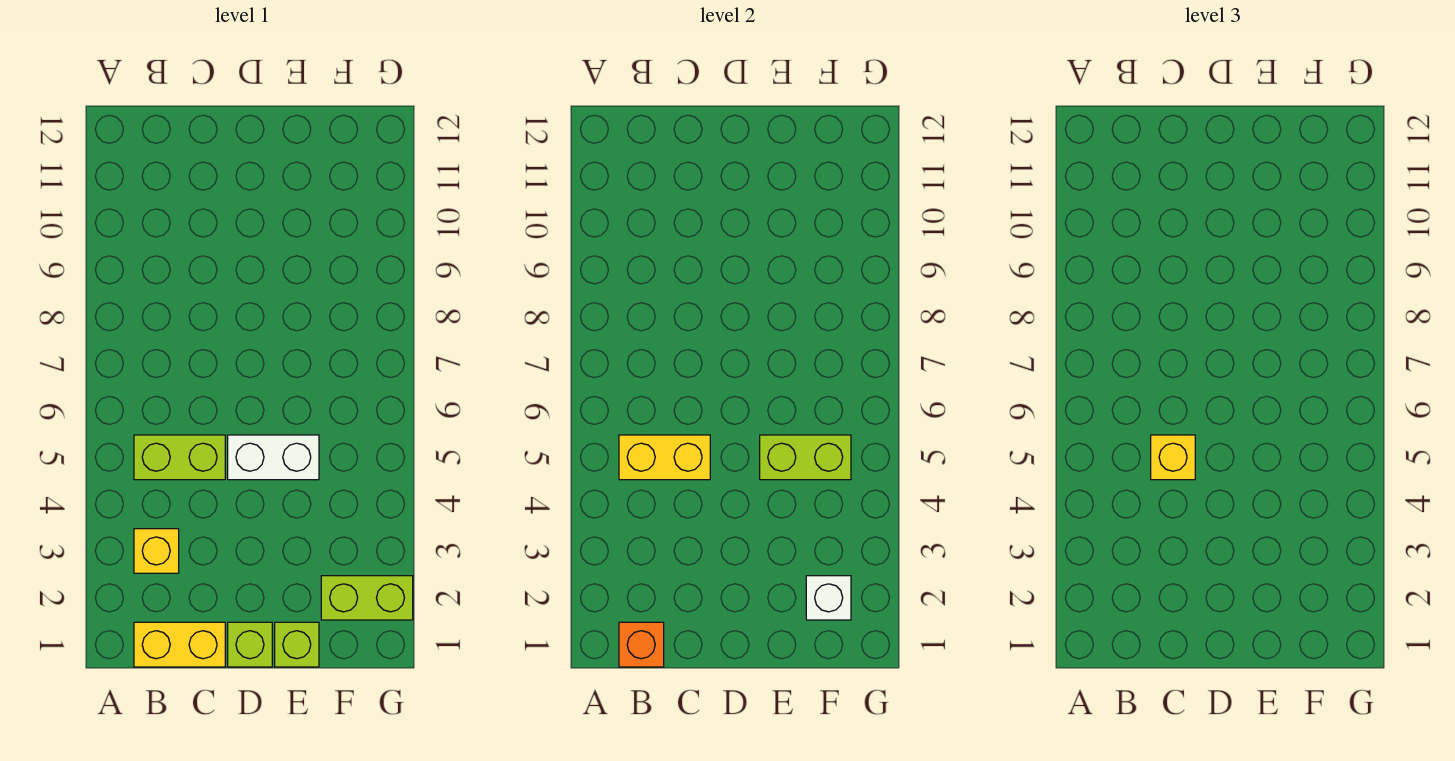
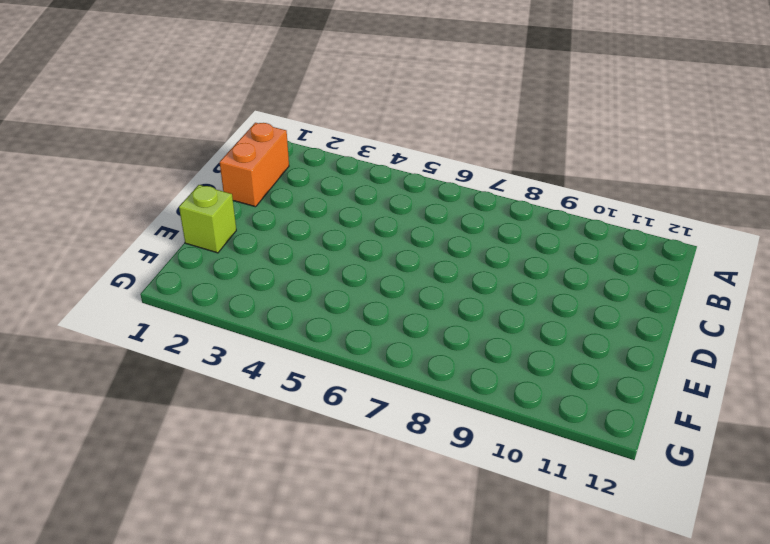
orange 1x2 brick [220,123,289,207] -> yellow 1x2 brick [134,622,225,667]
none -> yellow 1x1 brick [134,529,179,573]
none -> lime 1x2 brick [134,435,225,480]
none -> lime 1x1 brick [228,622,272,667]

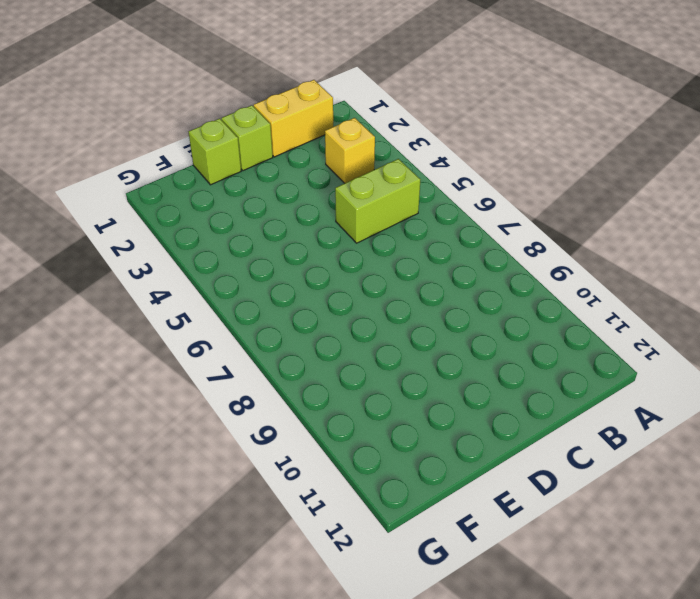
none -> white 1x2 brick [228,435,319,480]
none -> lime 1x2 brick [321,576,413,620]
none -> orange 1x1 brick [619,622,664,667]

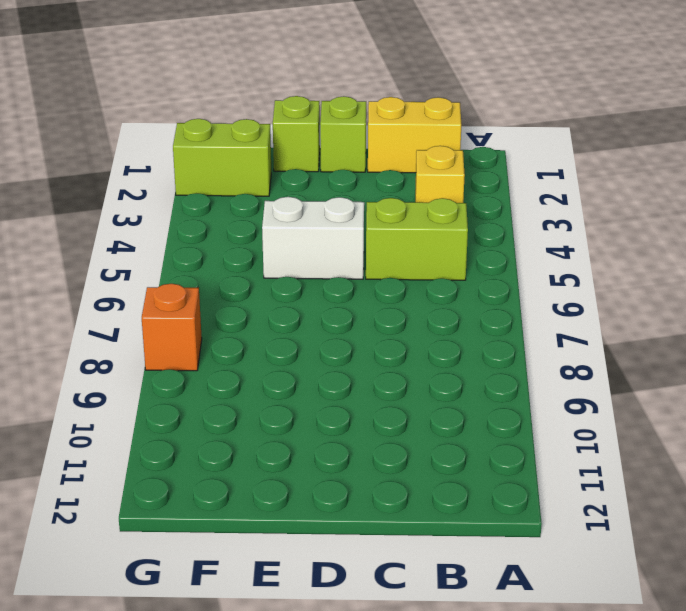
orange 1x1 brick [142,284,202,371] -> orange 1x1 brick moved to [619,622,664,667]
none -> yellow 1x2 brick [619,435,710,480]
none -> lime 1x2 brick [760,435,851,480]
none -> white 1x1 brick [806,576,851,620]

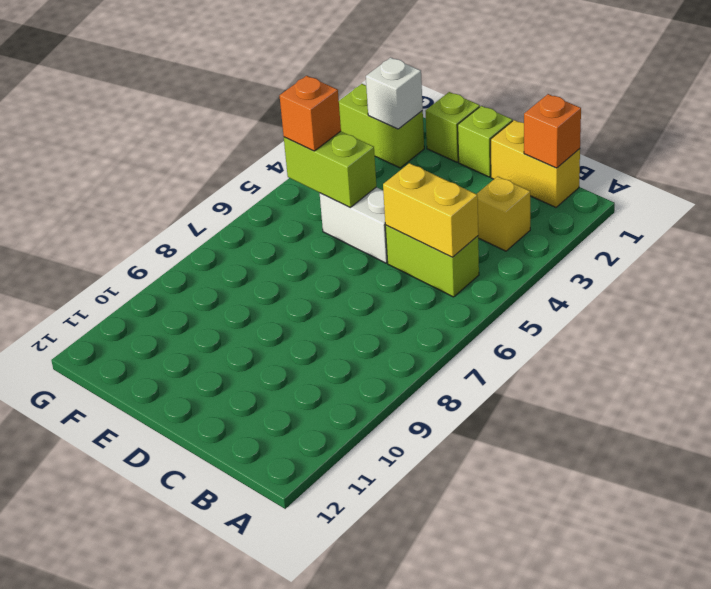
orange 1x1 brick [280,76,341,151] -> none
none -> yellow 1x1 brick [1151,435,1195,480]

